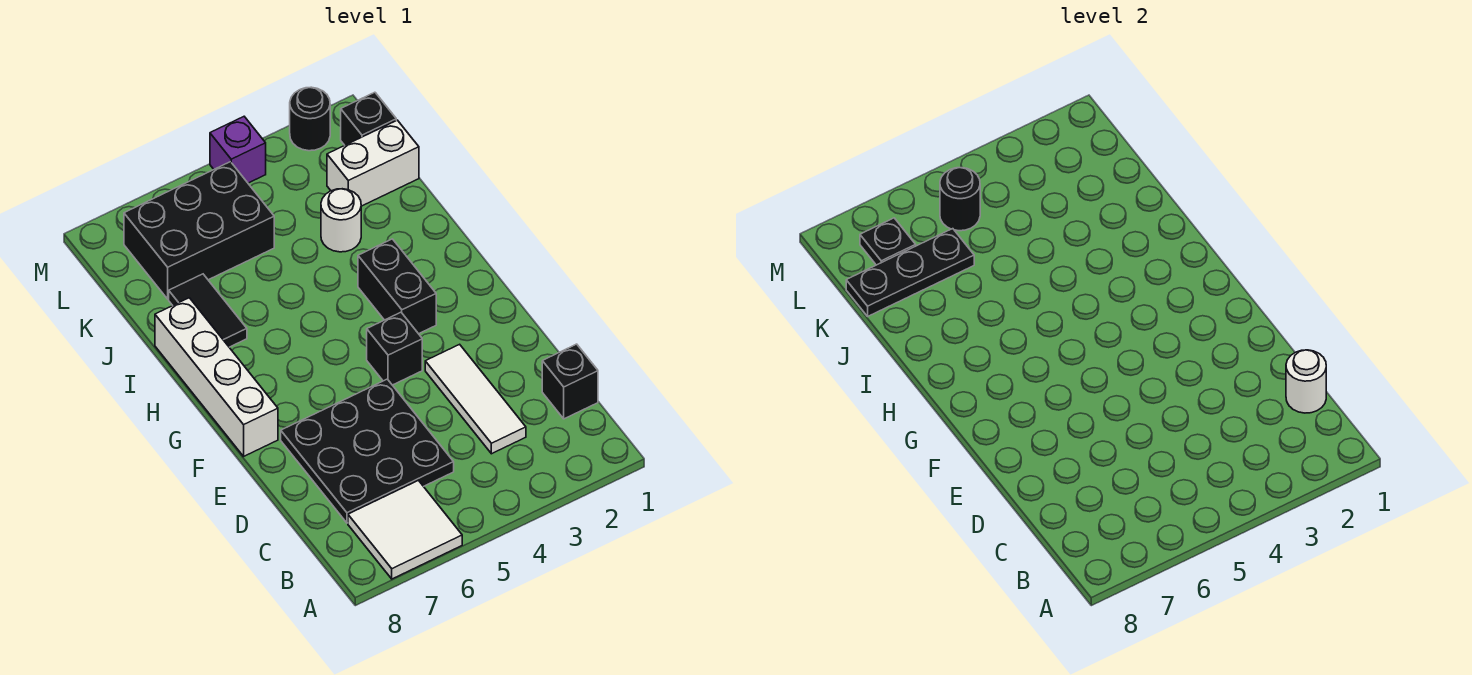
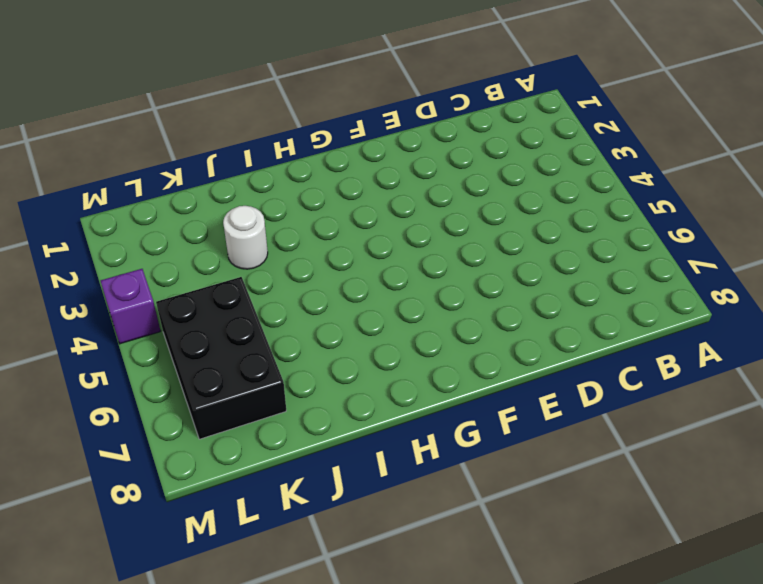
none -> white 2x2 tile [348,481,462,579]
none -> black 1x1 brick [542,344,598,419]
none -> white 1x3 tile [425,344,526,454]

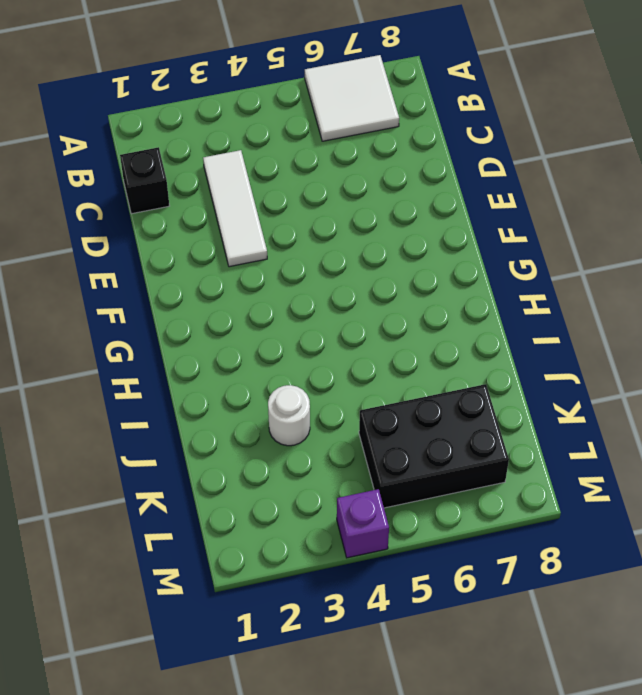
none -> black 3x3 plate [281,379,454,523]
none -> black 1x1 brick [367,312,422,385]
none -> white 1x4 brick [155,298,278,456]

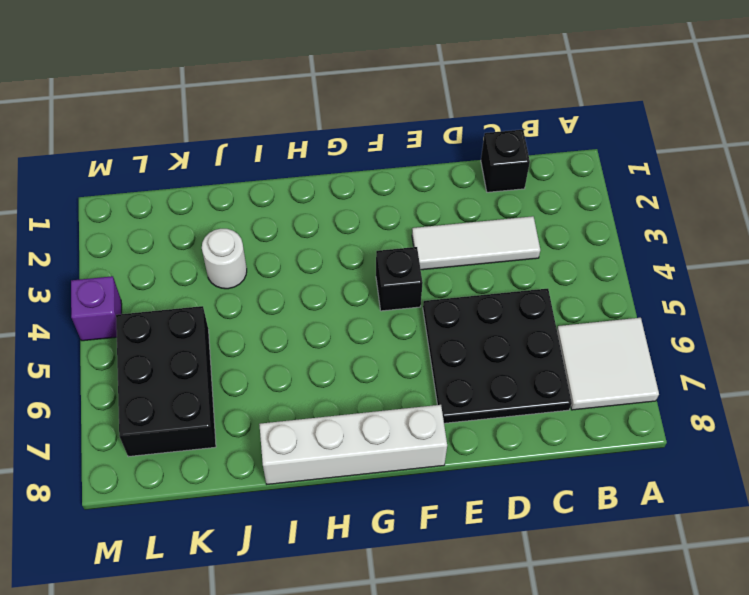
none -> black 1x2 brick [358,239,436,334]
none -> black 1x2 tile [169,274,247,347]
none -> white 1x2 brick [327,120,419,206]

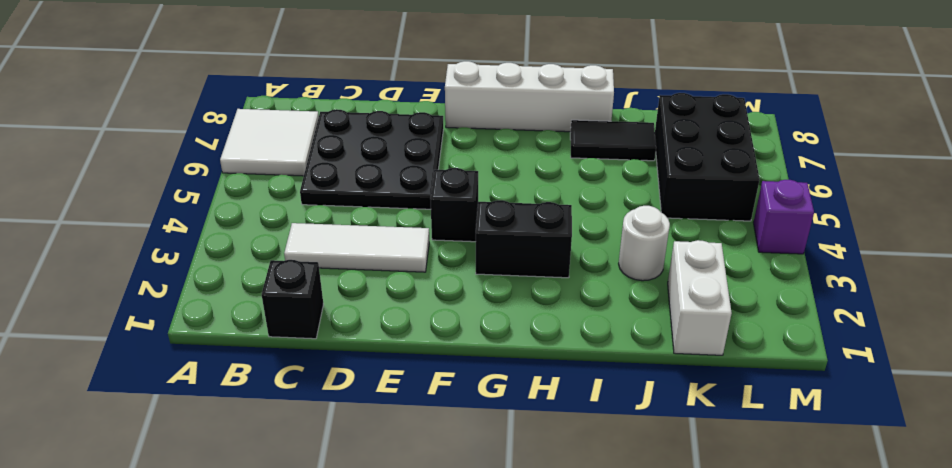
none -> black 1x1 brick [341,92,396,145]
none -> black 1x1 round brick [290,87,330,151]
none -> white 1x1 round brick [1286,350,1326,413]

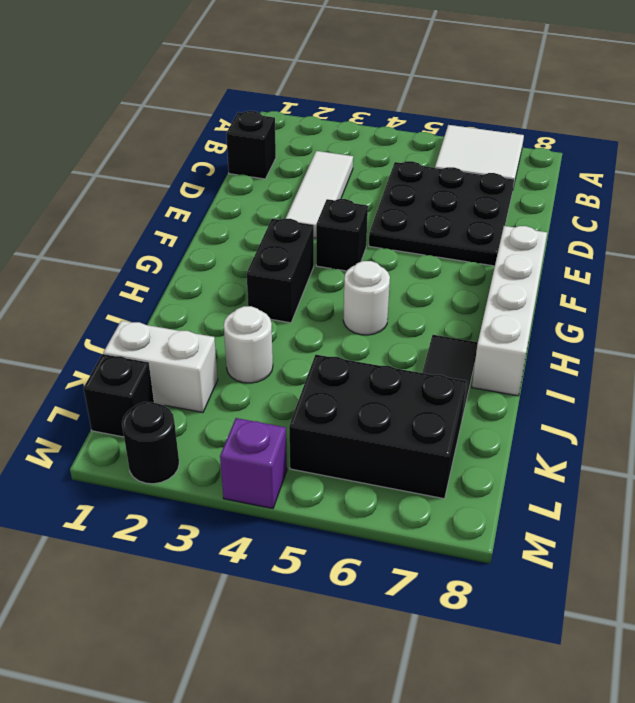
white 1x1 round brick [343,261,390,335] -> white 1x1 round brick moved to [1286,350,1326,413]
none -> black 1x3 plate [846,229,974,316]
none -> black 1x1 round brick [940,168,980,231]
none -> black 1x1 plate [860,218,916,265]

